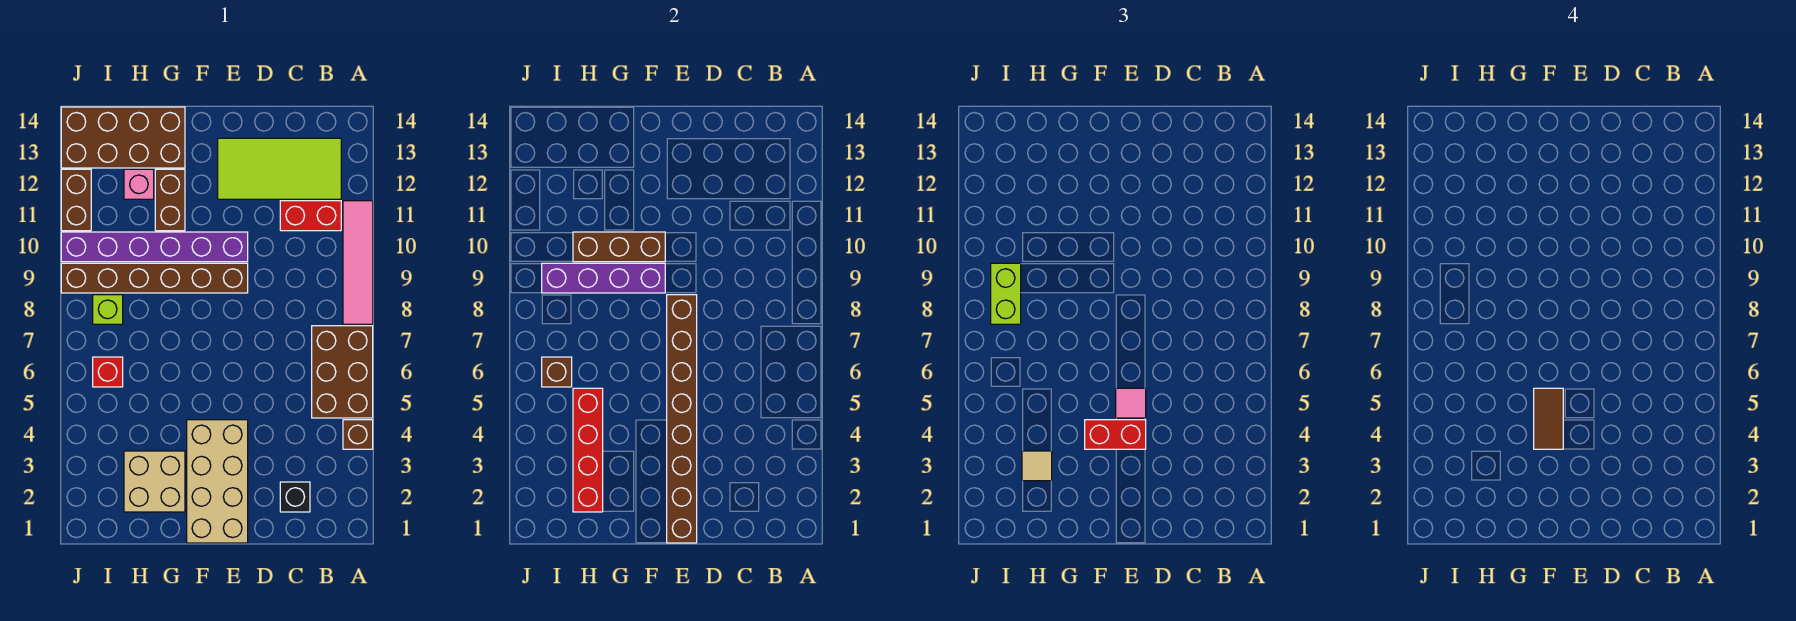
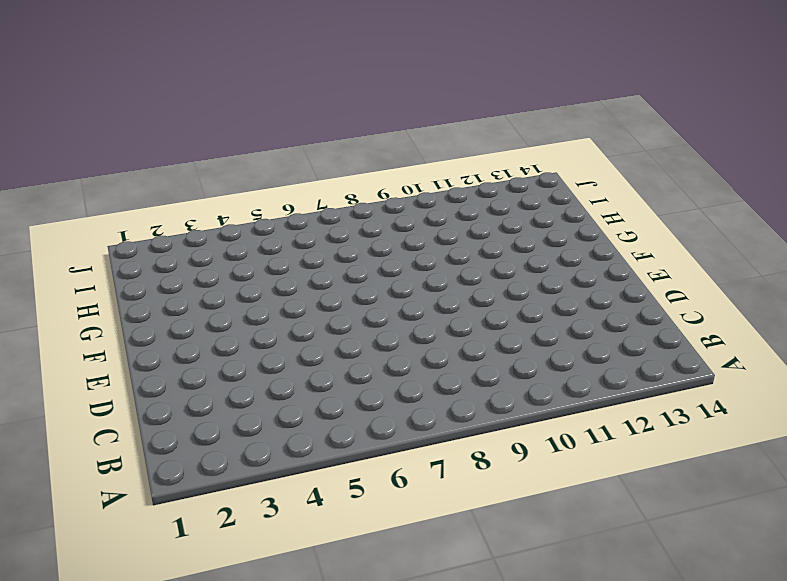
none -> brown 1x1 brick [343,420,373,449]
none -> brown 2x3 brick [312,326,373,418]
none -> pink 1x4 tile [343,201,373,324]

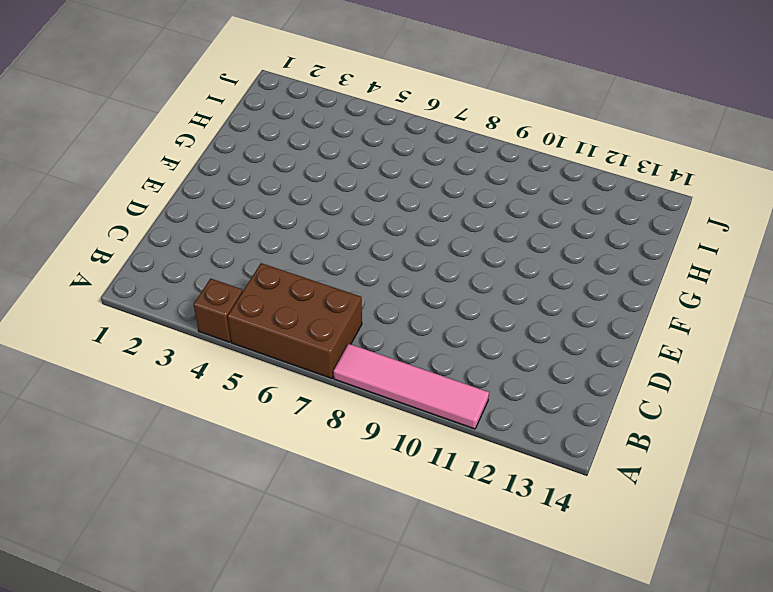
none -> red 1x2 brick [280,201,341,231]
none -> lime 2x4 tile [218,138,341,199]
none -> black 1x1 brick [280,482,310,512]

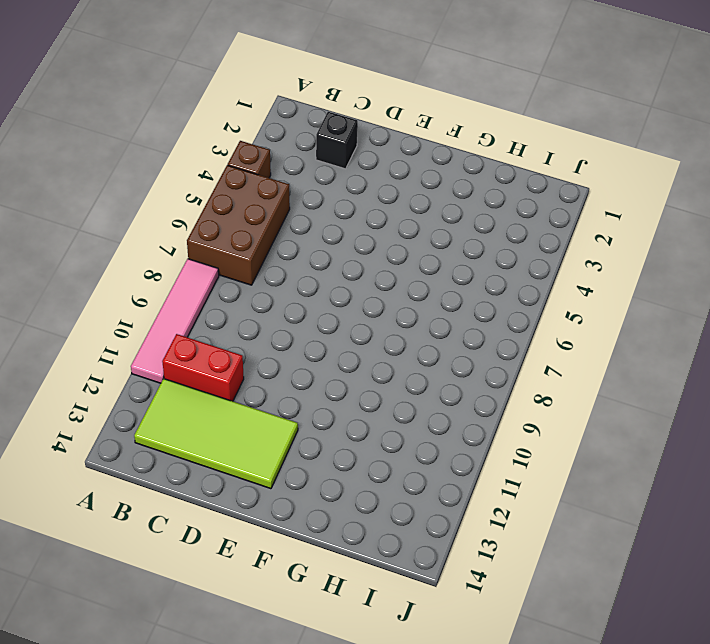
none -> tan 2x4 brick [187,420,248,543]
none -> brown 1x6 brick [61,263,248,293]
none -> purple 1x6 brick [61,232,248,262]

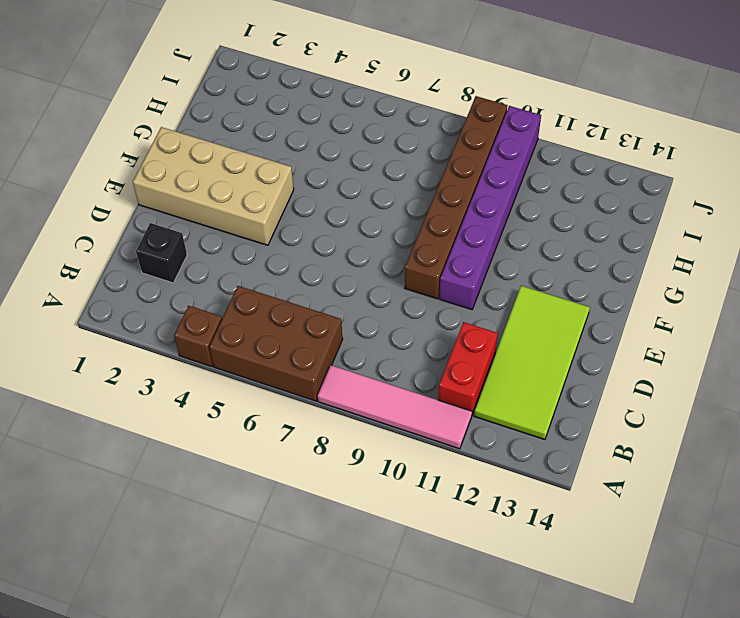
none -> tan 2x2 brick [124,451,185,512]
none -> brown 1x2 brick [155,169,185,231]
none -> brown 2x4 brick [61,107,185,168]

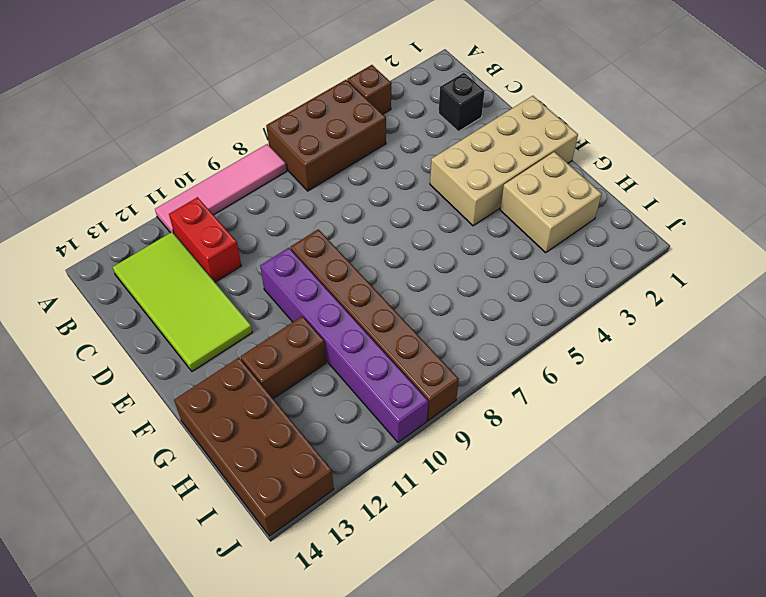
none -> pink 1x1 brick [124,169,154,199]
none -> red 1x1 brick [93,357,123,387]
none -> lime 1x1 brick [93,295,123,324]

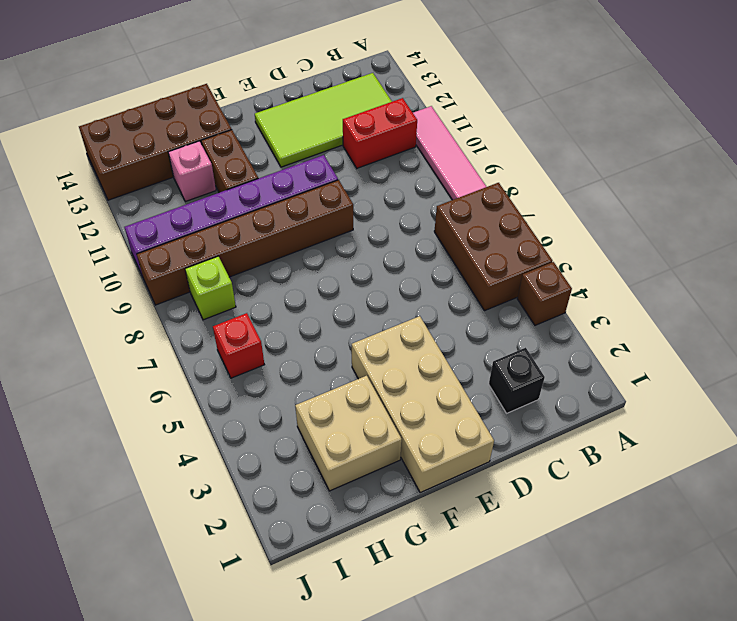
none -> brown 1x2 brick [61,169,91,231]
none -> brown 1x8 brick [667,295,697,543]
none -> purple 1x4 brick [542,263,665,293]

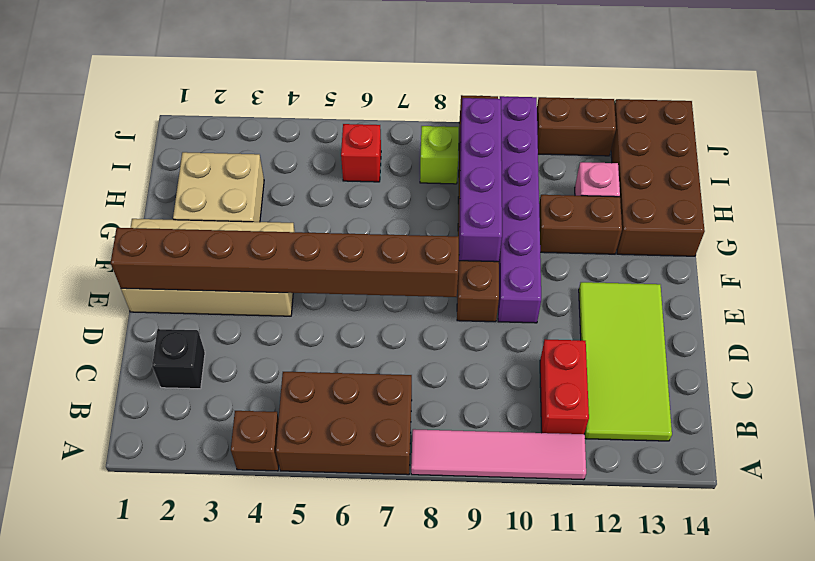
none -> brown 1x3 brick [573,232,665,262]
none -> red 1x4 brick [573,388,603,512]
none -> brown 1x1 brick [542,357,572,387]

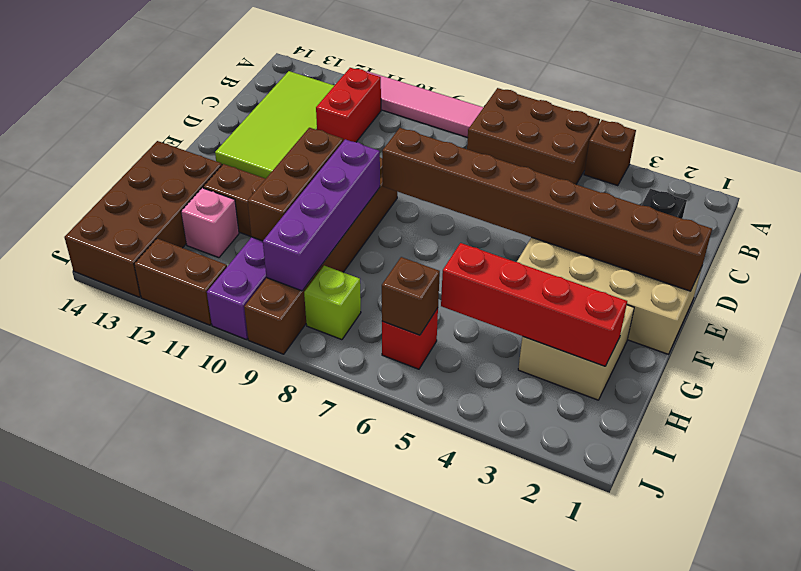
none -> red 1x2 brick [1085,420,1146,449]
none -> pink 1x1 tile [1116,388,1146,418]
none -> tan 1x1 tile [1022,451,1052,481]

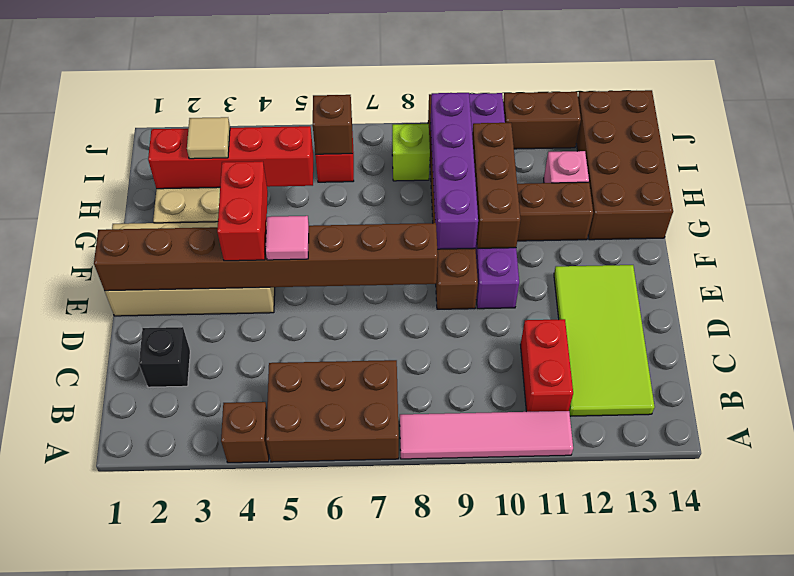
none -> lime 1x2 brick [991,263,1021,324]
none -> brown 1x2 tile [1534,388,1563,449]

